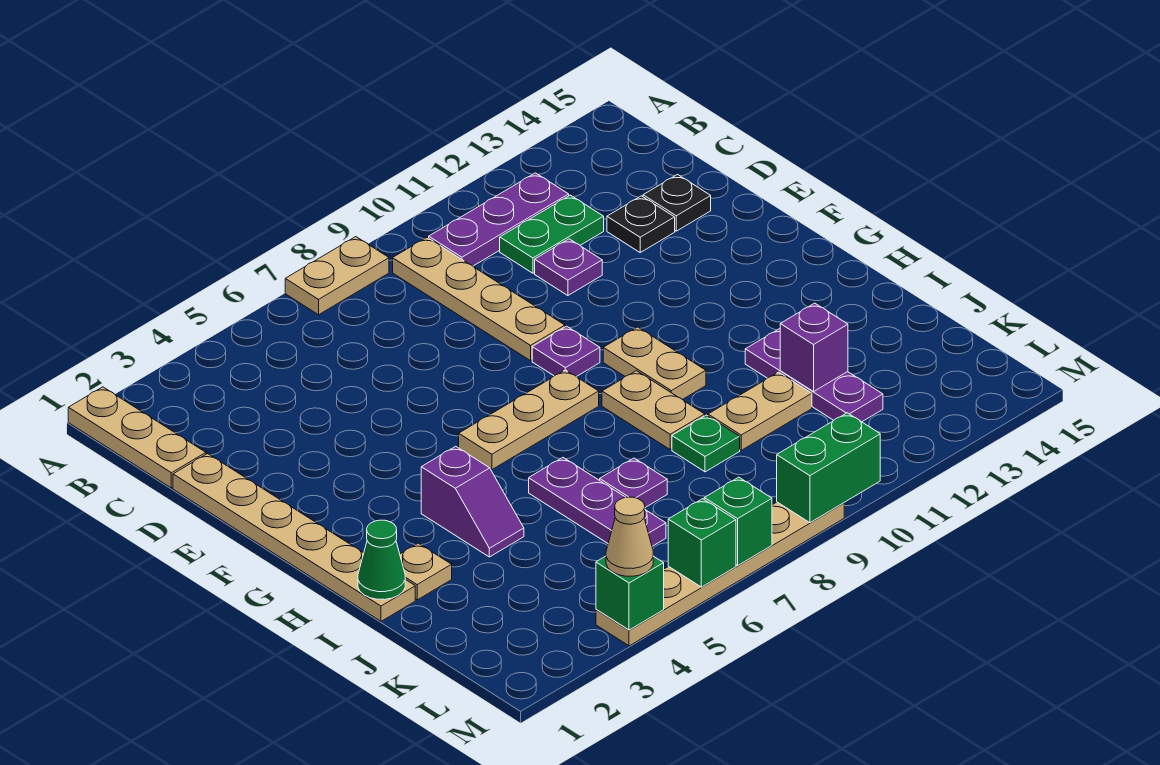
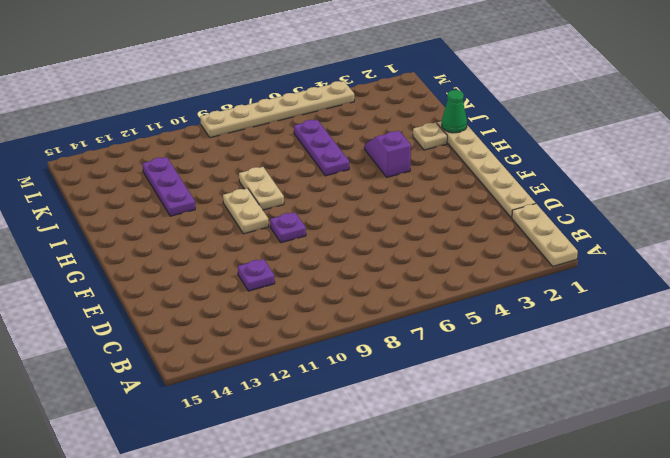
none -> tan 1x2 plate [285,237,389,315]
none -> tan 1x4 plate [393,238,565,361]
none -> purple 1x3 plate [429,173,569,266]

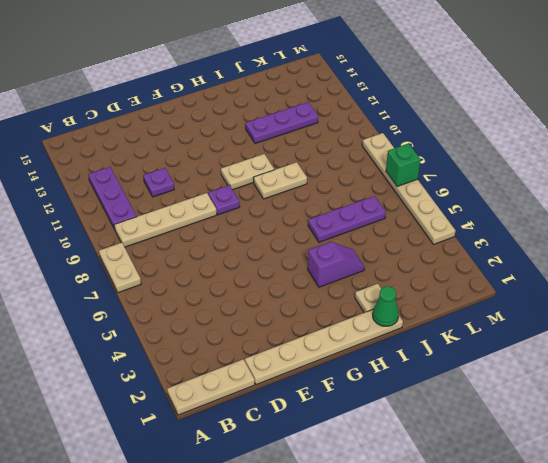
none -> green 1x2 plate [500,195,604,273]
none -> black 1x1 plate [607,196,675,252]
none -> black 1x1 plate [643,175,711,231]

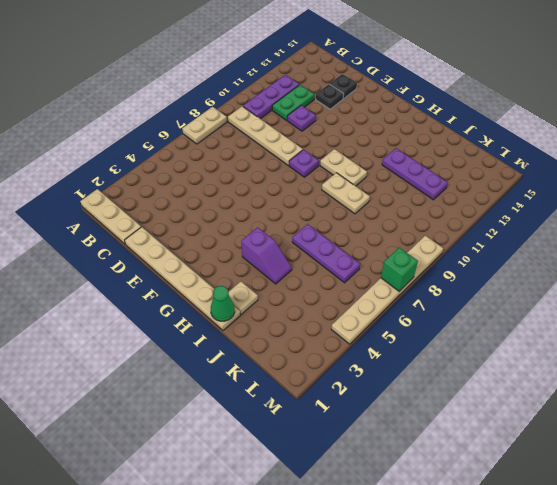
none -> tan 1x3 plate [459,370,599,470]
none -> purple 1x1 plate [600,458,667,507]
none -> green 1x1 plate [672,415,740,472]

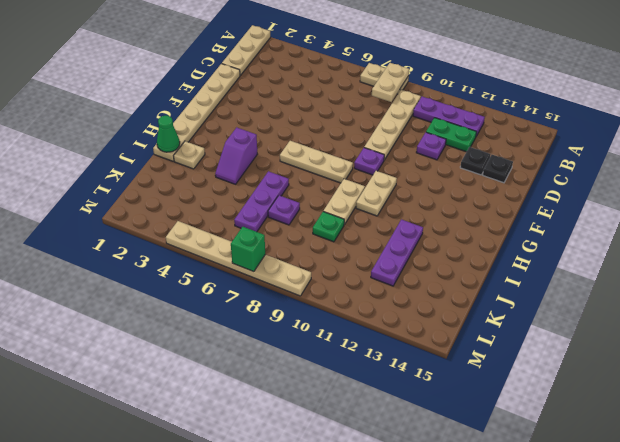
tan 1x2 plate [372,63,409,102] -> tan 1x2 plate turned to [708,372,812,450]
none -> purple 1x1 brick [780,303,848,392]
none -> green 1x1 brick [596,556,664,630]
none -> green 1x1 brick [668,499,736,587]

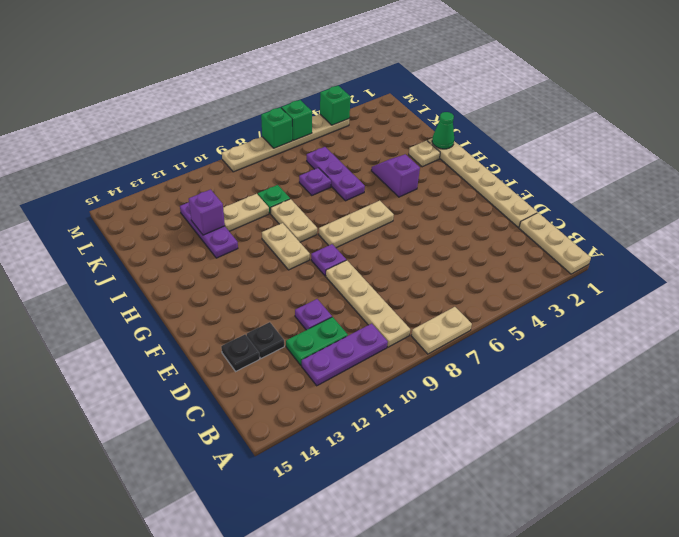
none -> green 1x2 brick [777,413,880,523]
none -> tan 1x1 cone [606,497,653,576]

